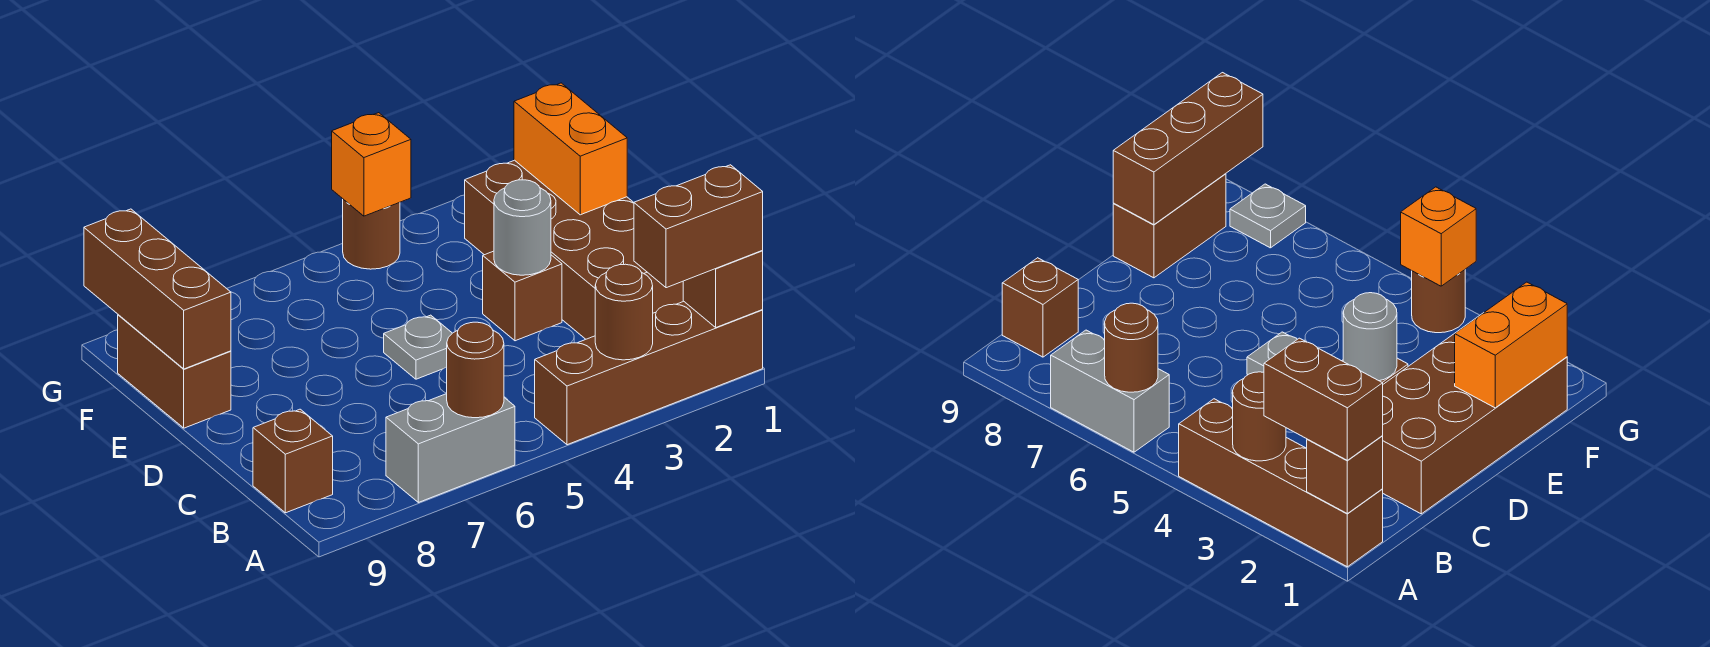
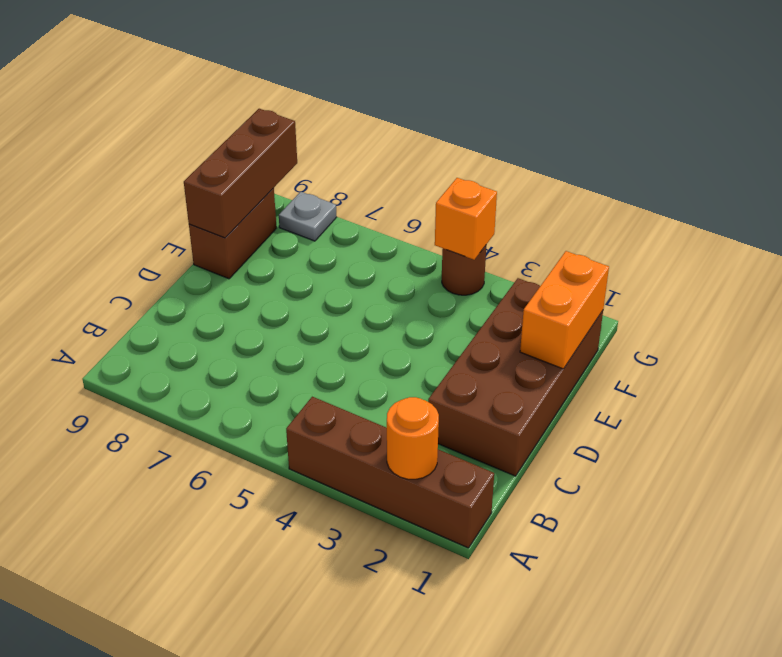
orange 1x1 round brick [387,397,439,479] -> none
none -> grey 1x2 brick [386,394,515,502]
none -> brown 1x1 brick [253,409,333,513]
none -> brown 1x1 brick [483,251,562,341]

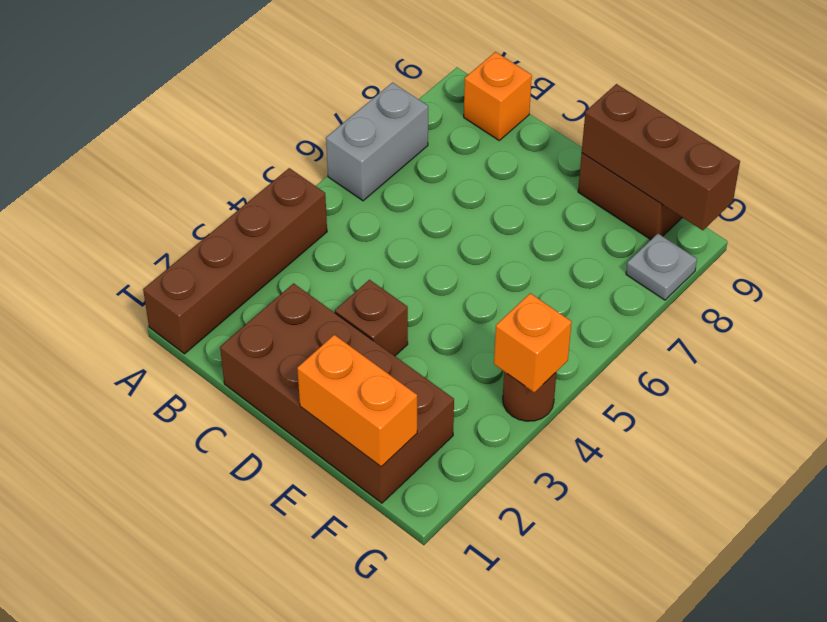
orange 1x1 brick [464,52,532,140] -> brown 1x1 brick [253,409,333,513]
none -> grey 1x1 plate [384,315,452,379]
none -> brown 1x1 brick [683,251,763,327]
none -> brown 1x1 round brick [595,264,653,360]

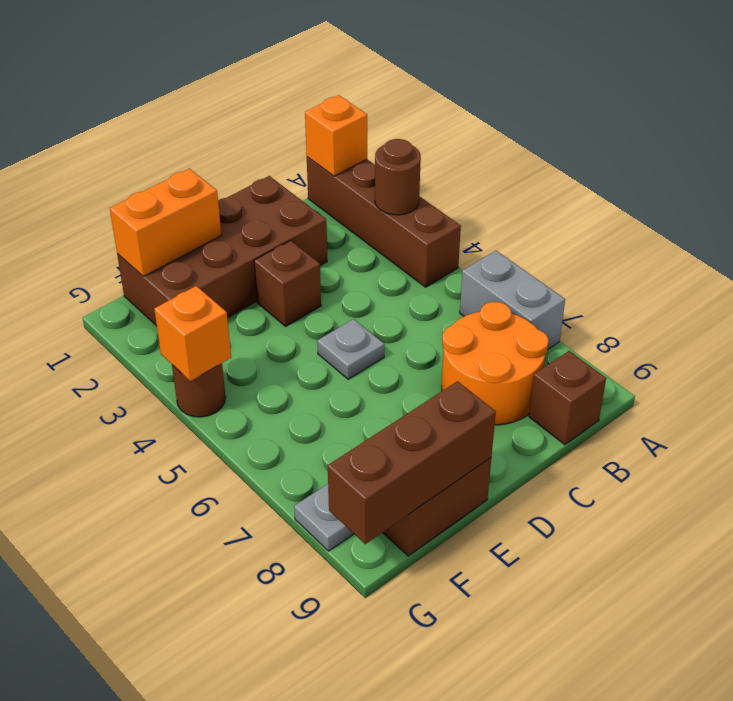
orange 1x1 brick [305,95,367,176] -> brown 1x1 brick [683,251,763,327]
orange 2x2 round brick [442,302,549,425] -> none
none -> brown 1x1 round brick [447,322,504,418]
none -> grey 1x1 round brick [494,180,551,275]
none -> brown 1x2 brick [634,165,763,288]

